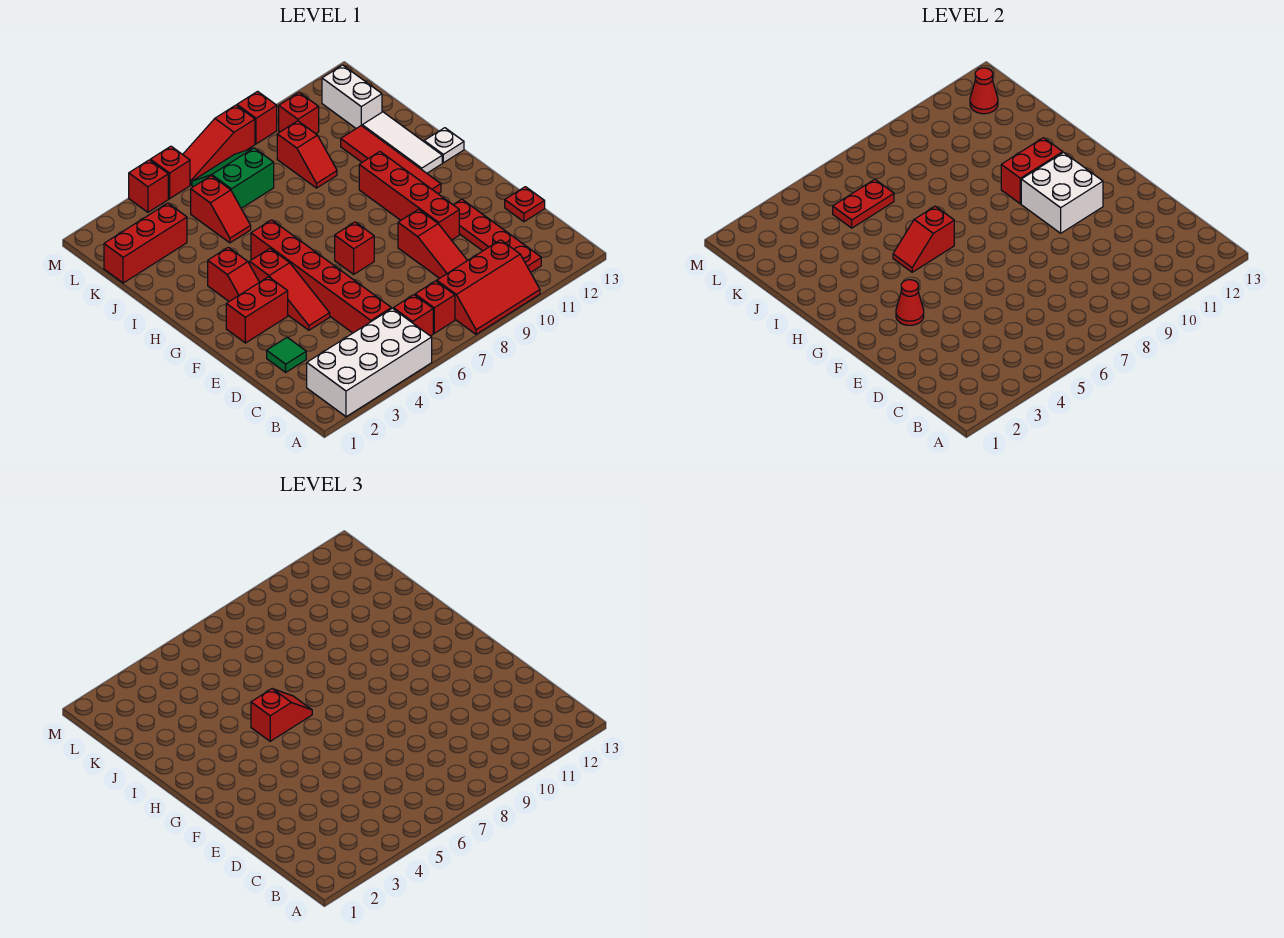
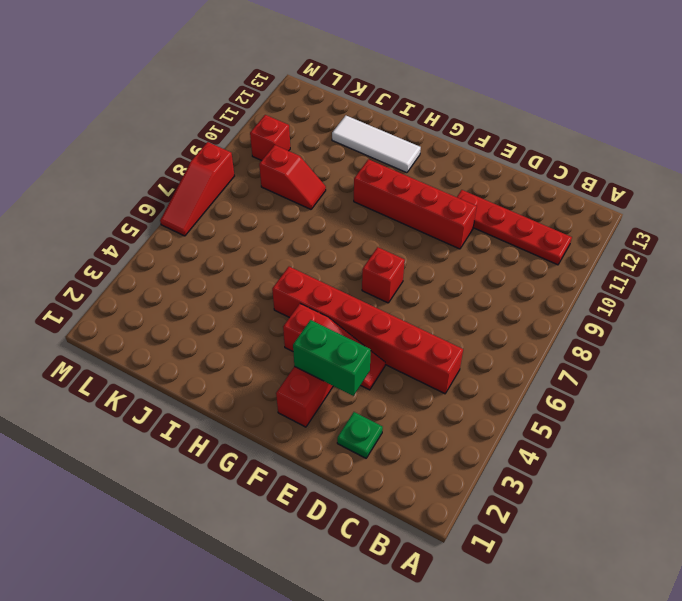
green 1x1 plate [337,412,383,458] -> green 1x1 tile [267,337,306,372]
green 1x2 brick [293,320,371,396] -> red 1x1 cone [896,280,924,325]
none -> white 2x4 brick [307,308,432,417]
none -> red 2x3 slope [437,240,540,334]
none -> red 1x1 brick [393,295,433,336]
none -> red 1x1 brick [415,281,455,333]

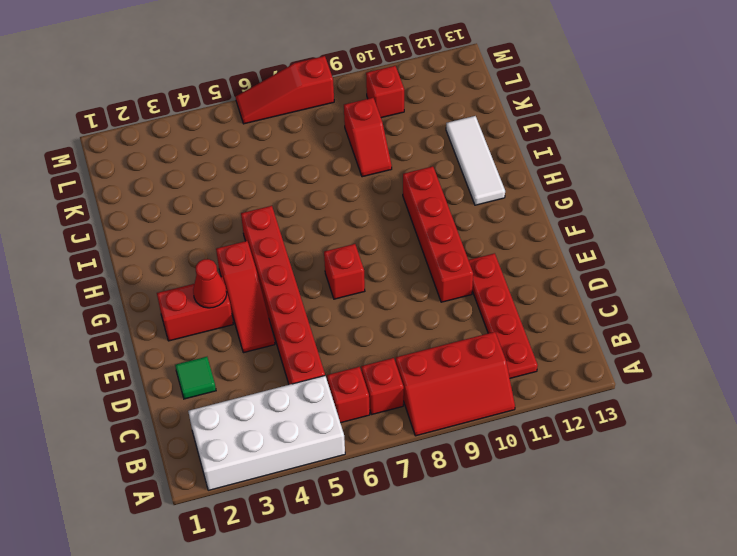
none -> red 1x3 slope [398,209,468,278]
none -> red 1x1 plate [505,187,545,222]
none -> red 1x2 slope [208,247,259,301]
none -> red 1x4 tile [341,126,441,194]

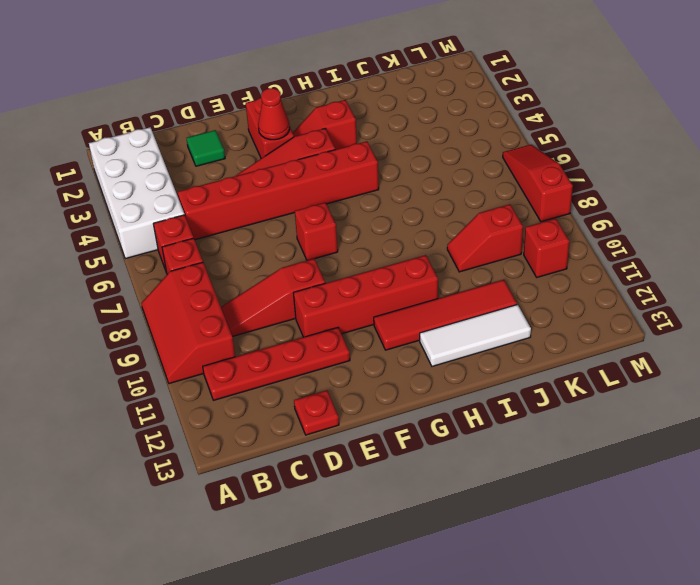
none -> white 1x1 plate [424,128,464,163]
none -> red 1x2 slope [191,176,251,243]
none -> red 1x3 brick [104,203,187,283]
none -> green 2x2 slope [192,148,274,208]

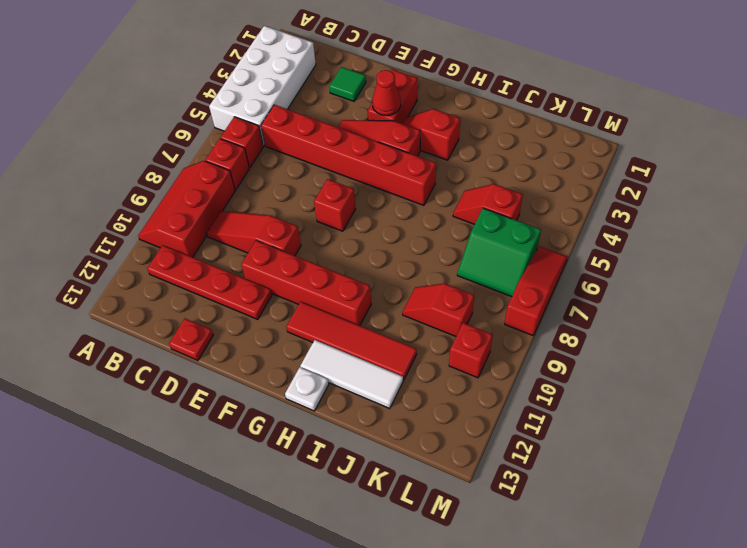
green 2x2 slope [457,208,541,297] -> green 2x2 slope turned to [192,148,274,208]
none -> red 1x3 brick [104,203,187,283]
none -> white 1x2 brick [322,65,382,128]
none -> red 1x1 brick [129,160,168,212]
none -> red 1x1 brick [150,146,190,199]

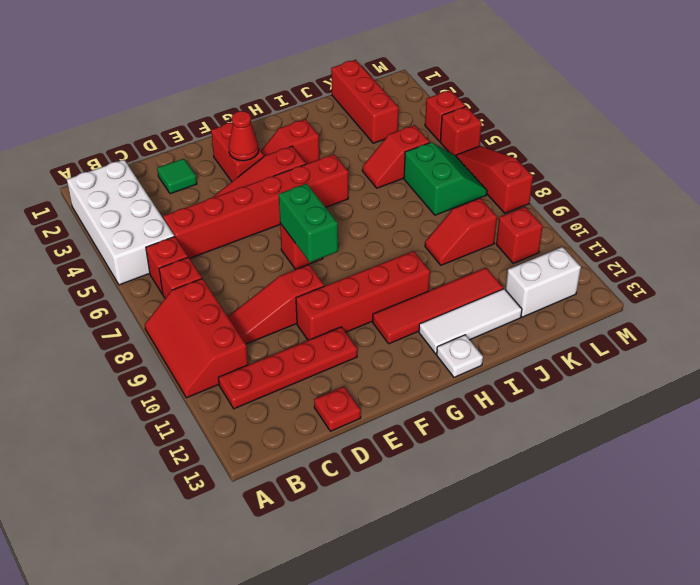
green 1x2 brick [279,184,338,262] -> none
none -> red 1x1 brick [237,91,277,144]
none -> white 2x2 brick [1021,152,1103,233]
none -> red 1x2 slope [893,206,954,272]
none -> red 1x2 brick [1001,138,1063,204]

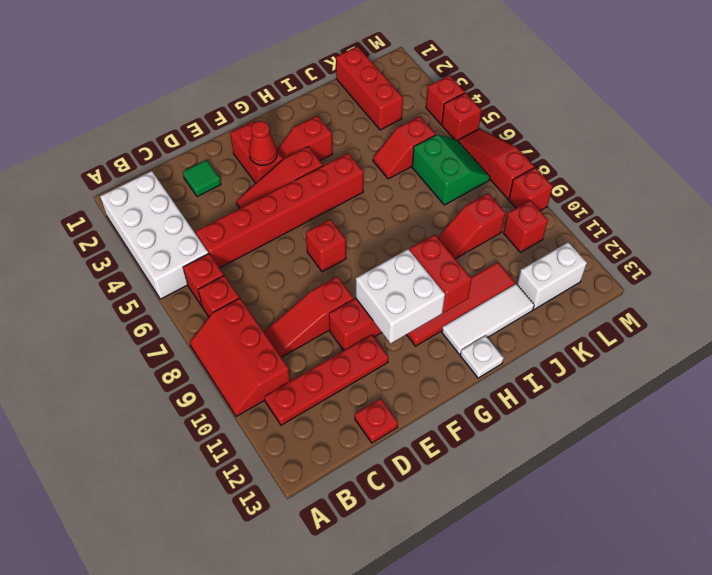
none -> red 1x2 slope [893,206,954,272]
none -> red 1x2 plate [833,179,894,228]
none -> red 1x1 cone [970,68,998,114]
none -> red 1x2 slope [251,689,312,741]

